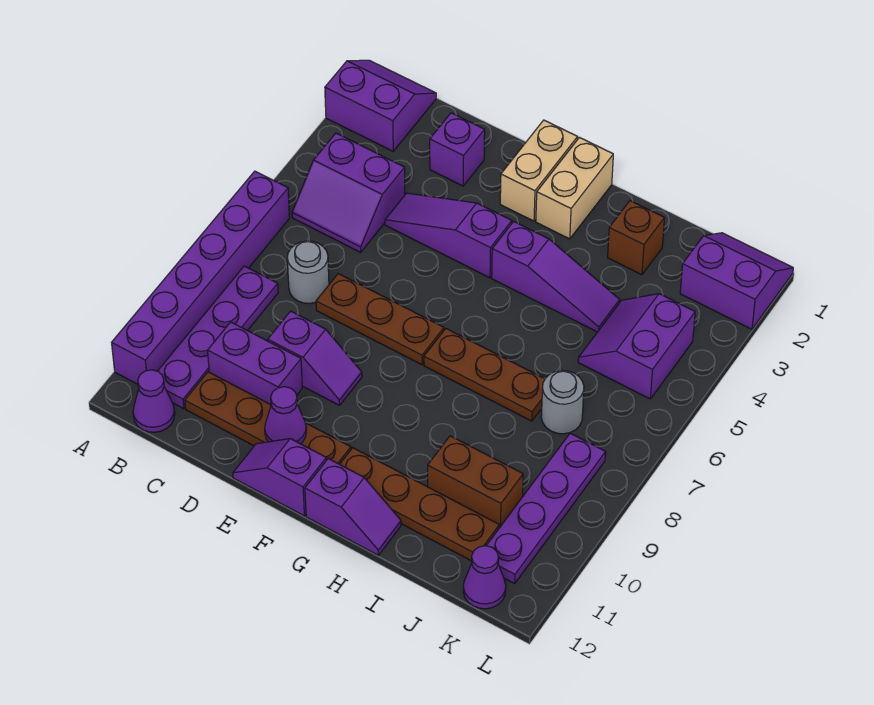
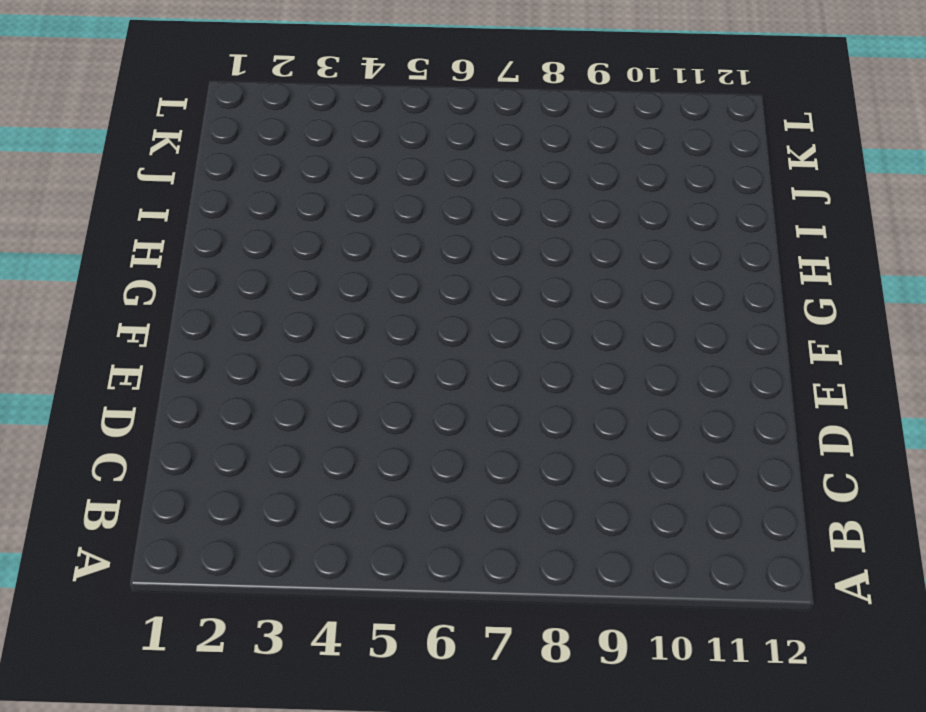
none -> purple 2x2 slope [325,60,436,151]
none -> purple 1x6 brick [112,171,290,384]
none -> purple 2x2 slope [292,133,405,252]

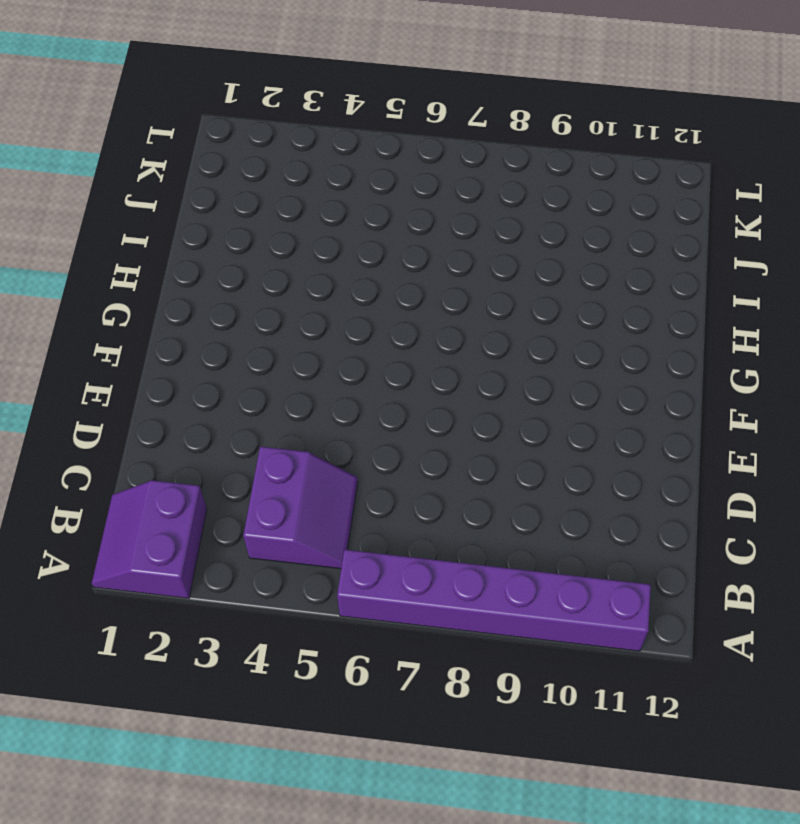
none -> purple 1x4 plate [158,266,278,409]
none -> purple 1x1 cone [133,370,175,432]
none -> grey 1x1 round brick [287,241,329,304]

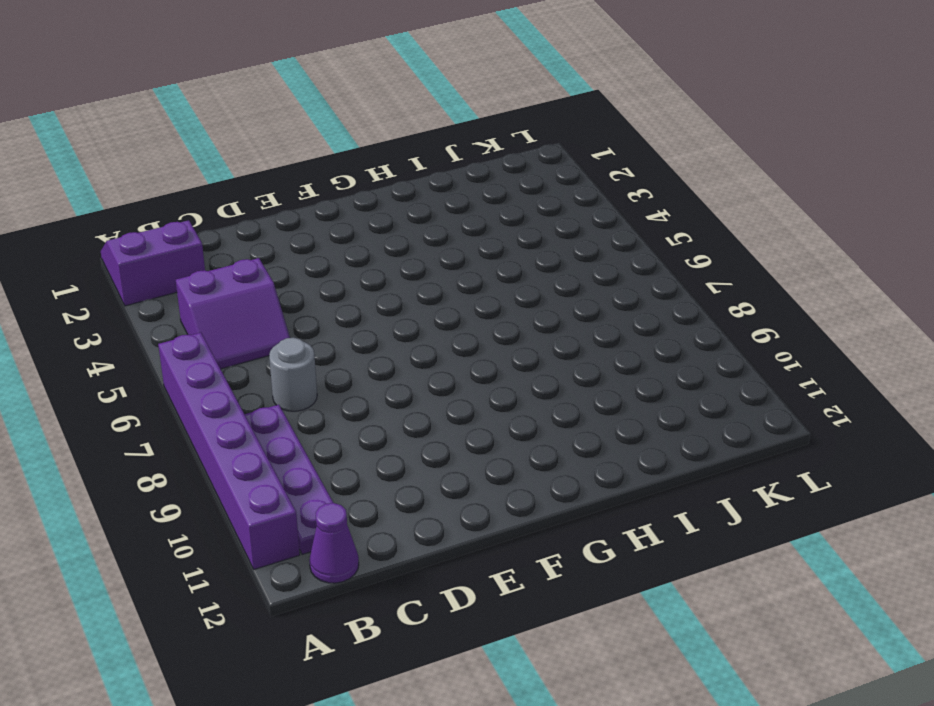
none -> purple 1x2 brick [208,322,302,405]
none -> brown 1x4 plate [185,372,351,464]
none -> purple 1x1 brick [430,113,485,186]

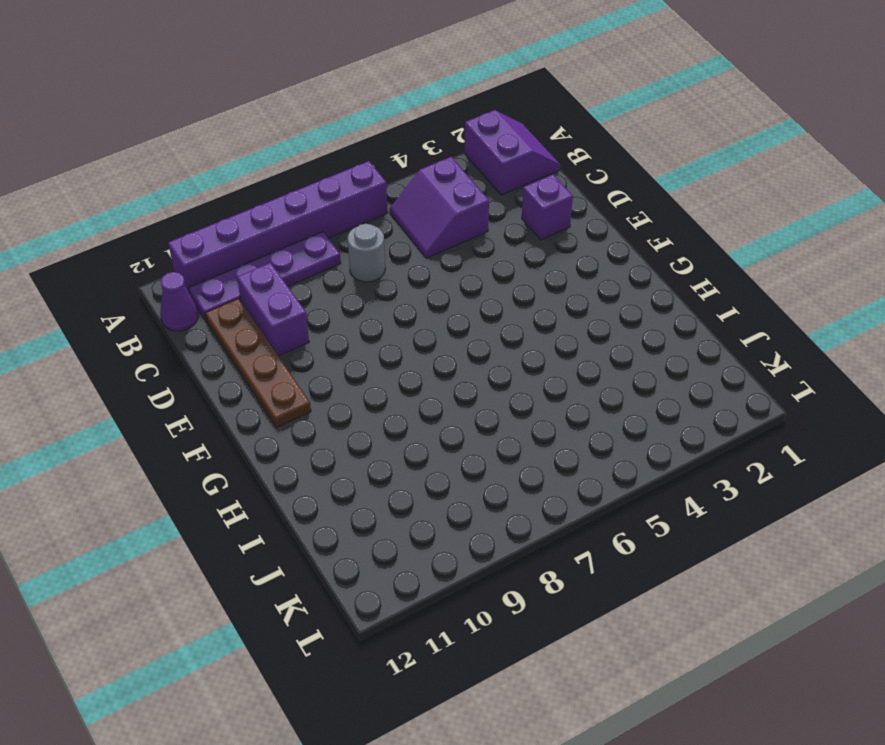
none -> purple 1x3 slope [385,193,512,278]
none -> brown 1x3 plate [316,274,444,365]
none -> purple 1x2 slope [268,311,362,405]

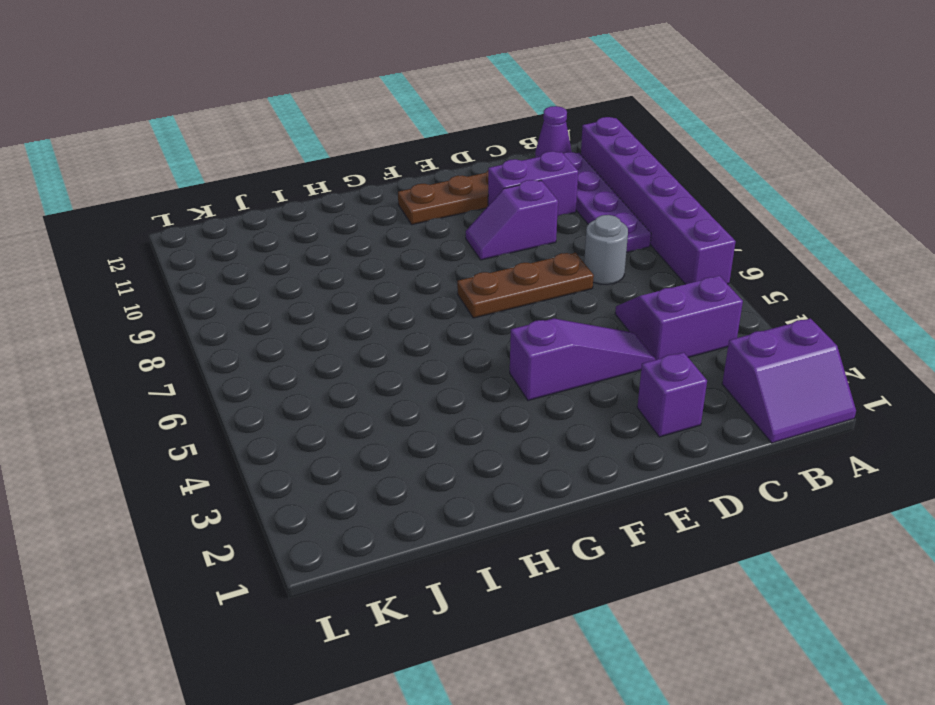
none -> purple 1x2 slope [233,439,326,516]
none -> tan 1x2 brick [500,120,578,221]
none -> tan 1x2 brick [536,137,613,239]

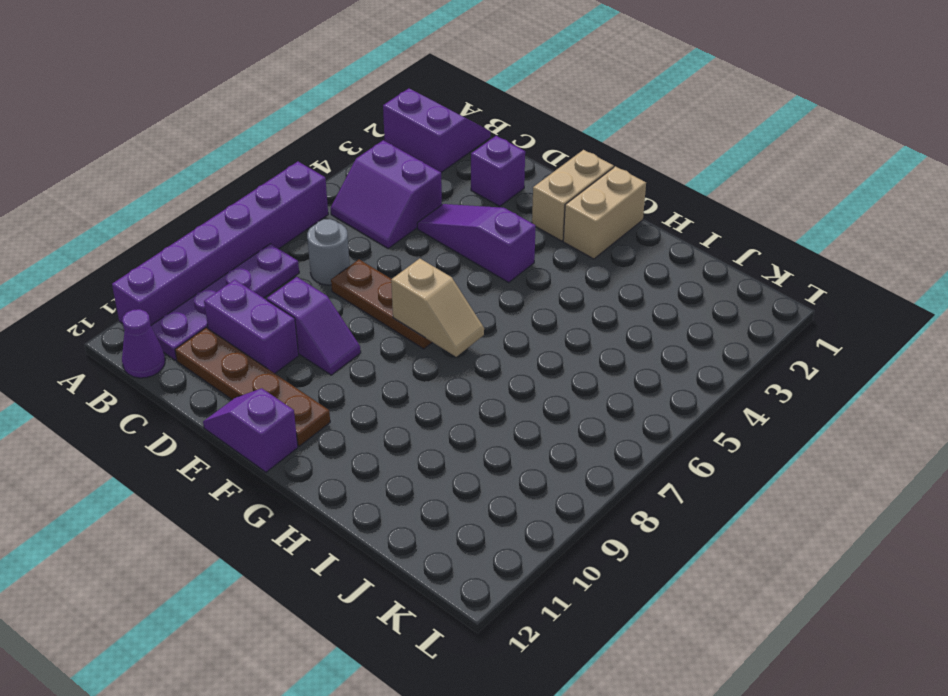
tan 1x2 slope [391,259,484,357] -> none
none -> purple 1x3 slope [492,221,620,332]
none -> brown 1x3 plate [424,329,545,421]
none -> brown 1x4 plate [340,448,499,561]

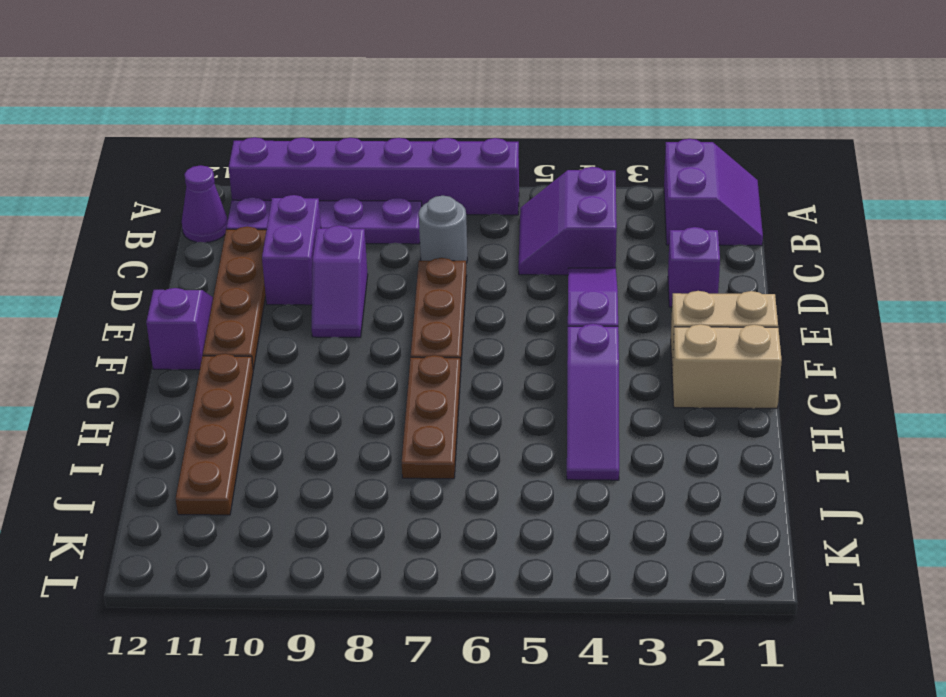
none -> purple 1x2 slope [305,459,401,555]
none -> brown 1x1 brick [608,201,664,275]
none -> brown 1x2 brick [428,436,523,528]

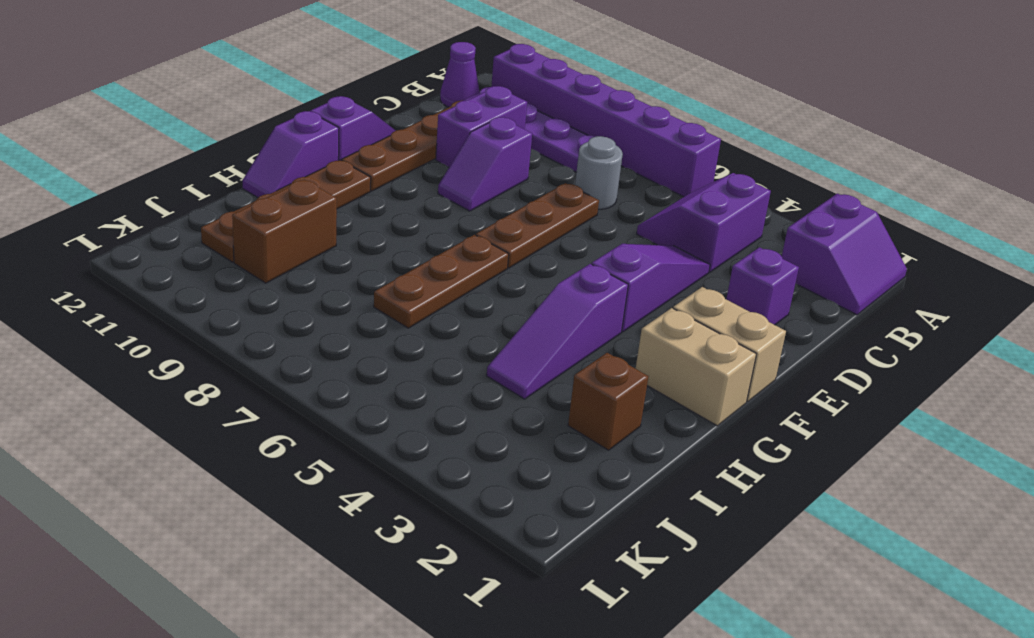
none -> purple 2x2 slope [578,294,695,399]
none -> grey 1x1 round brick [541,370,584,434]
none -> purple 2x2 slope [680,233,793,329]

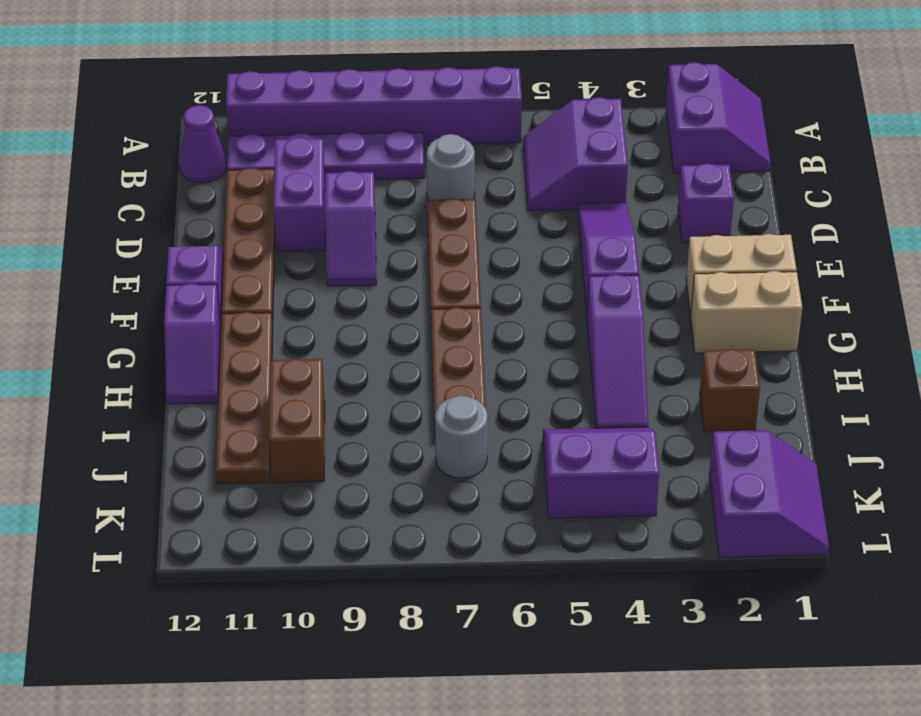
none -> purple 1x4 plate [486,433,606,584]
none -> purple 1x1 cone [463,546,506,609]
none -> purple 1x1 cone [265,387,306,444]

